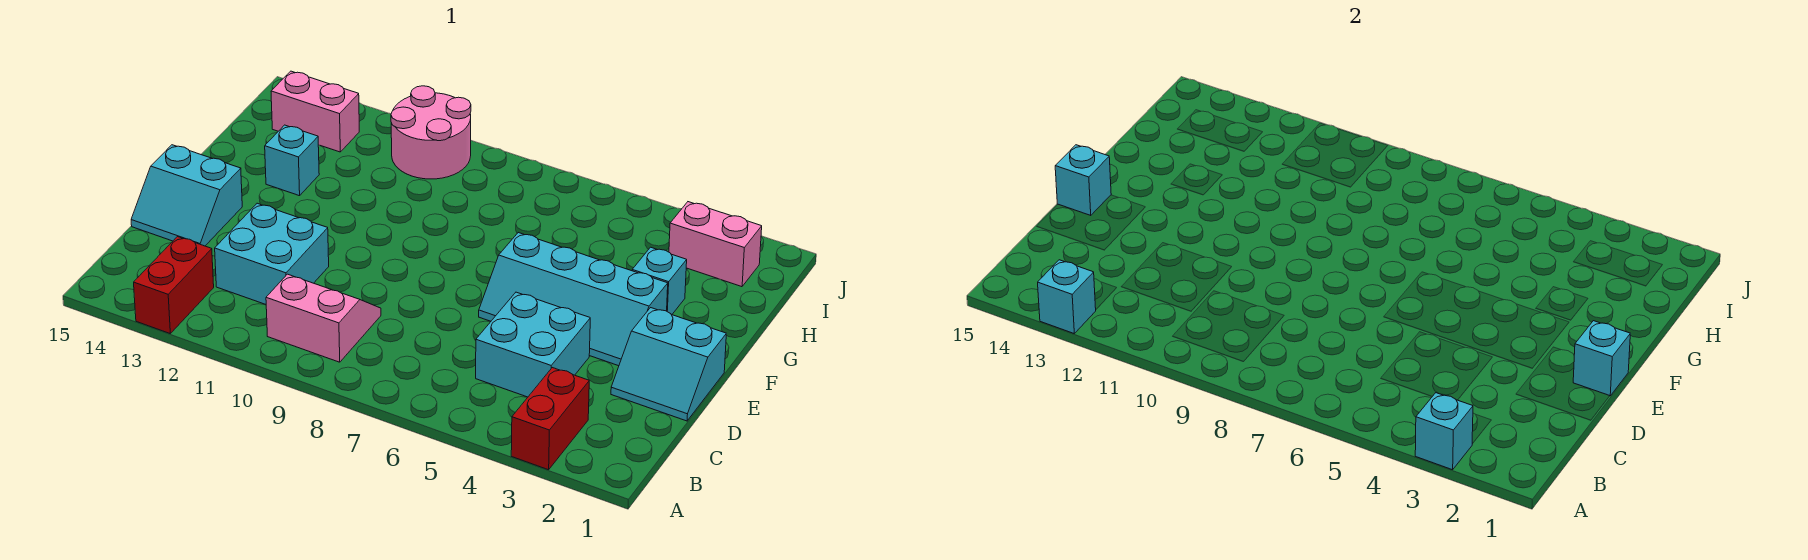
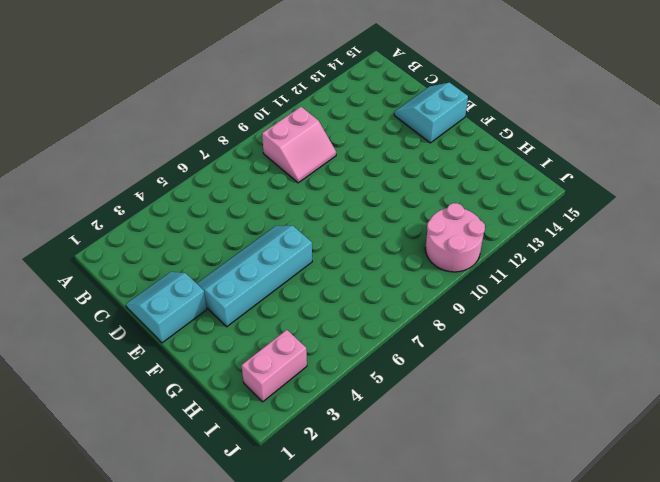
none -> red 1x2 brick [511,368,589,470]
none -> red 1x2 brick [134,237,214,333]
none -> cyan 2x2 brick [476,292,590,397]

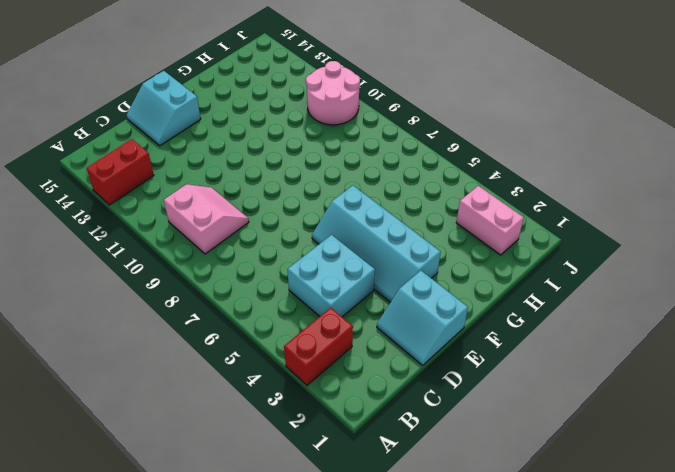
none -> cyan 2x2 brick [215,203,329,304]
none -> cyan 1x1 brick [632,247,687,315]
none -> cyan 1x1 brick [265,125,319,196]

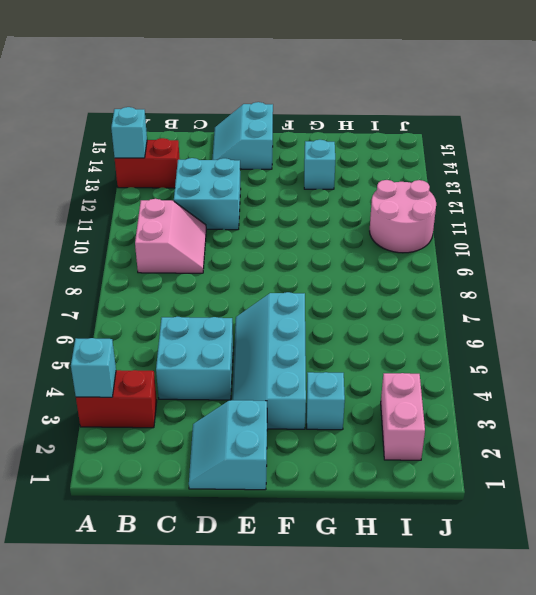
none -> pink 1x2 brick [271,71,359,152]
none -> cyan 1x1 brick [1573,321,1630,396]
none -> cyan 1x1 brick [1055,145,1111,215]

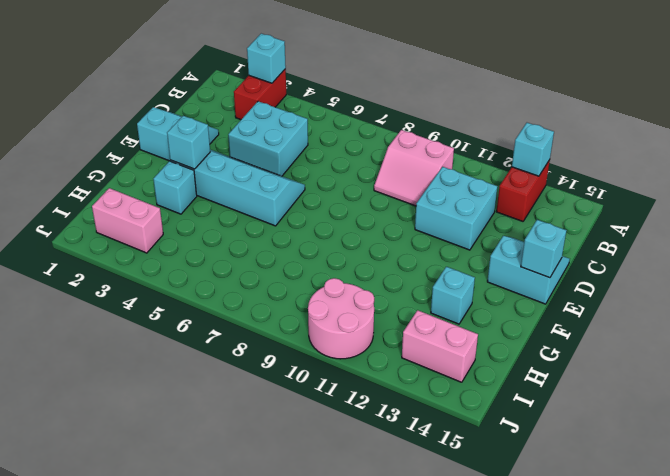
cyan 1x1 brick [167,116,210,169] -> cyan 1x1 brick moved to [1573,321,1630,396]

